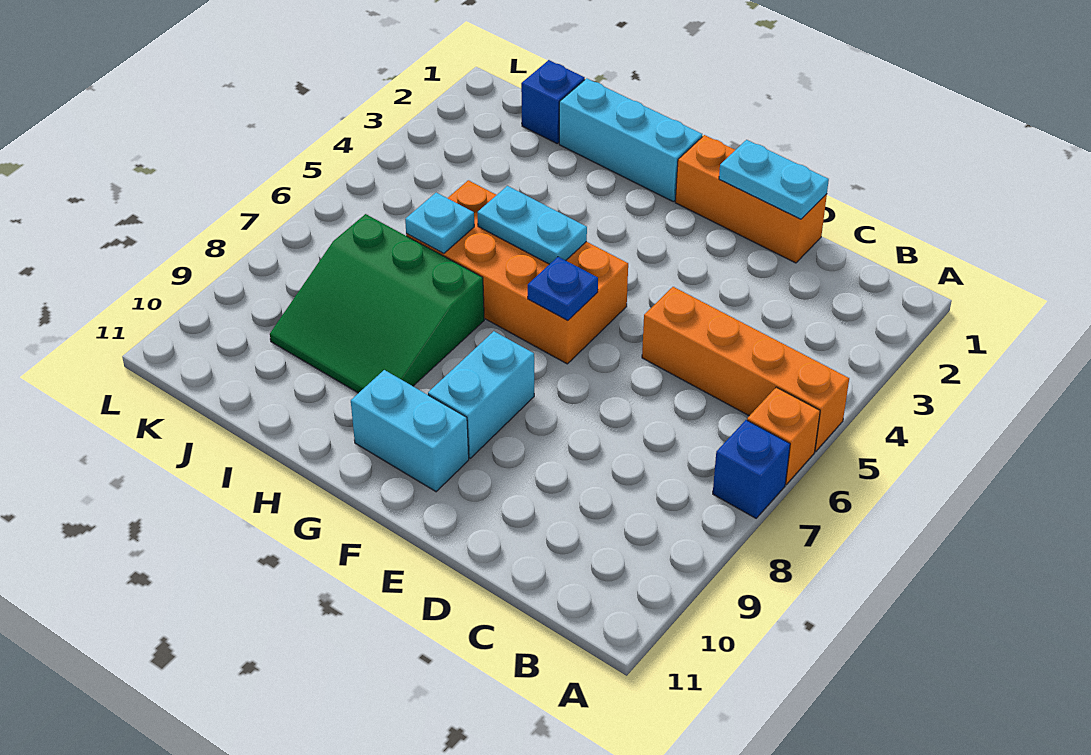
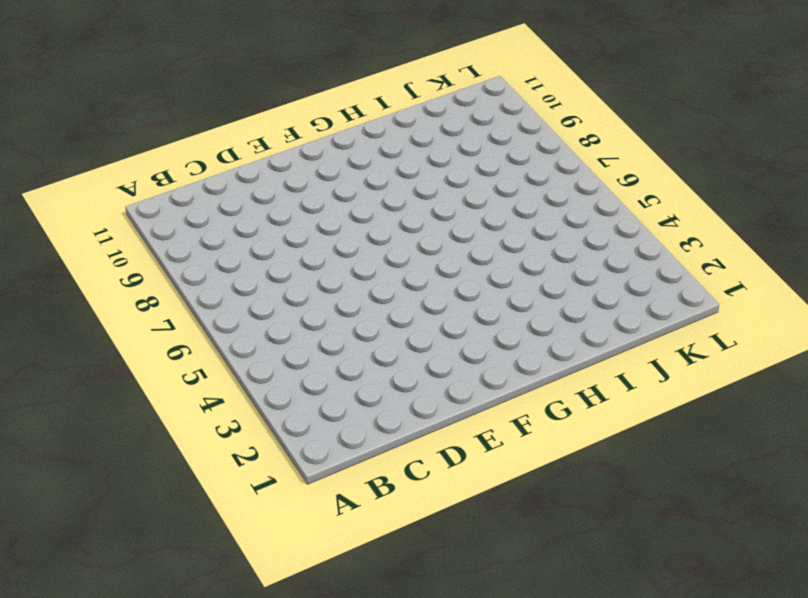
none -> orange 1x4 brick [642,287,849,451]
none -> orange 1x1 brick [747,387,820,484]
none -> blue 1x1 brick [713,420,790,518]

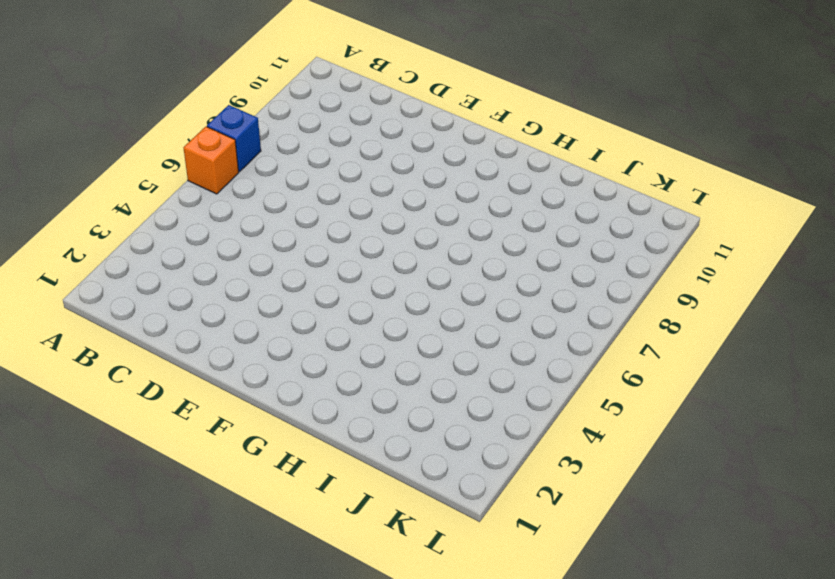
none -> orange 1x4 brick [642,287,849,451]
none -> orange 1x3 brick [675,135,827,263]
none -> orange 2x4 brick [406,180,628,364]

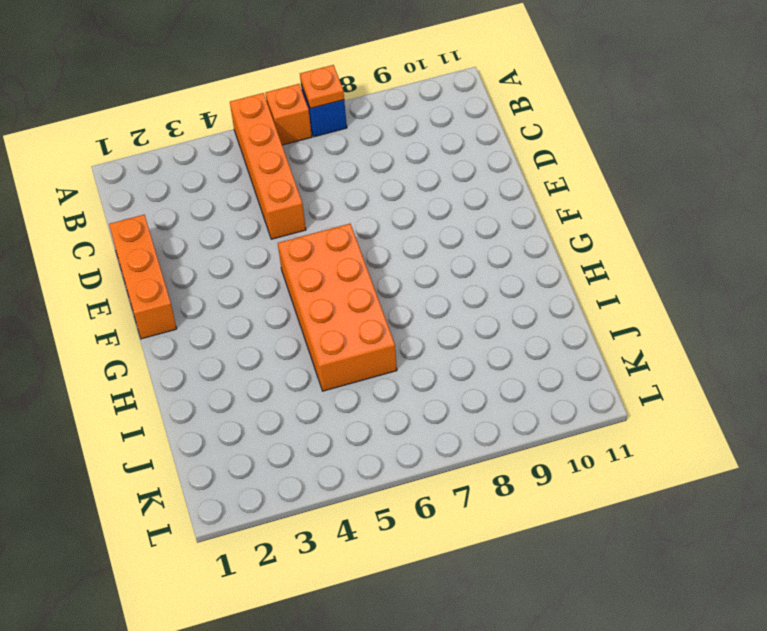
orange 1x1 plate [300,65,344,108] -> none
none -> cyan 1x2 brick [428,331,534,458]
none -> cyan 1x2 brick [351,370,469,492]
none -> cyan 1x3 brick [559,78,702,202]

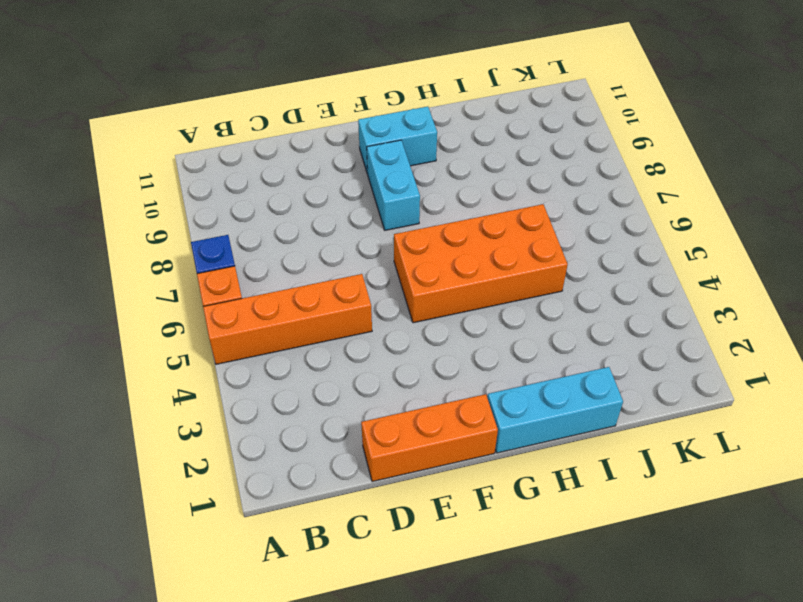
none -> green 3x3 slope [270,214,484,393]
none -> blue 1x1 brick [521,60,585,143]
none -> cyan 1x2 plate [719,140,829,219]

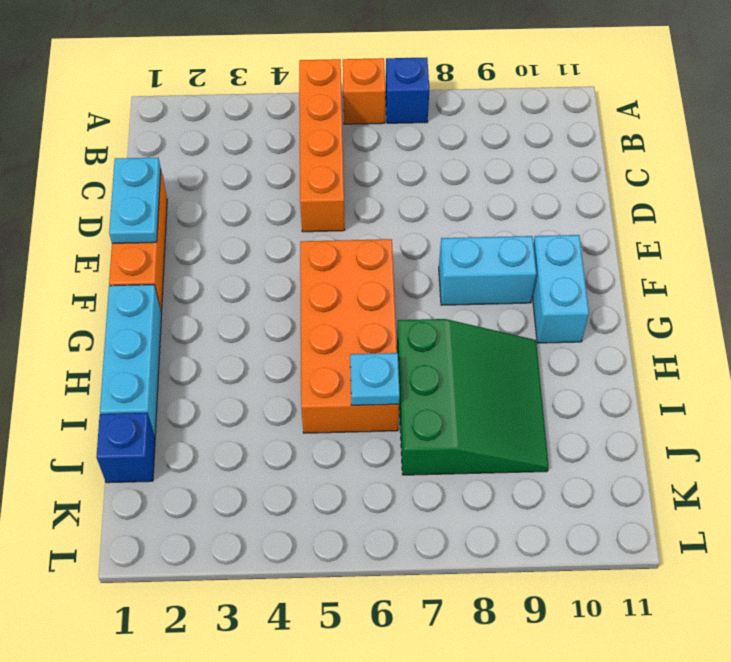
none -> blue 1x1 plate [528,257,598,320]
none -> cyan 1x2 plate [477,186,587,264]

